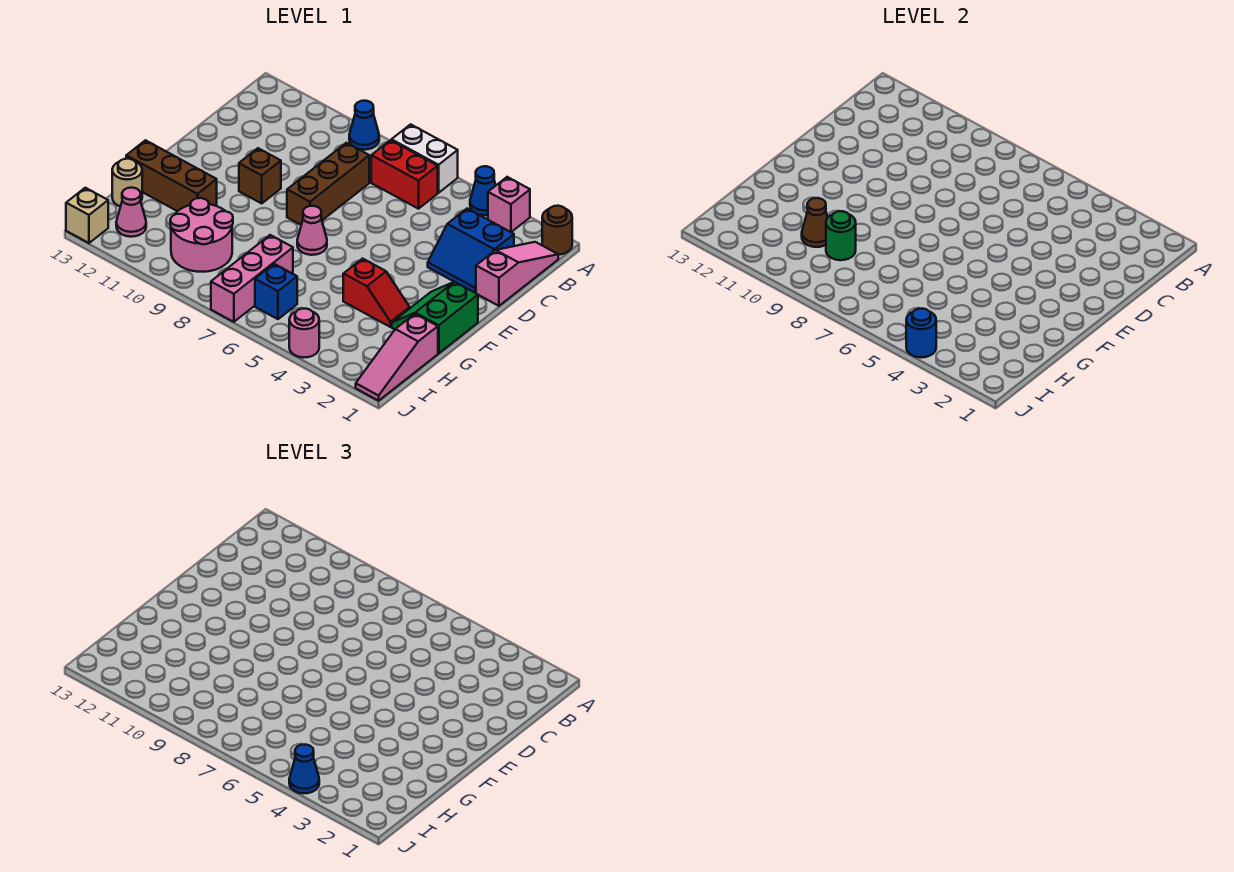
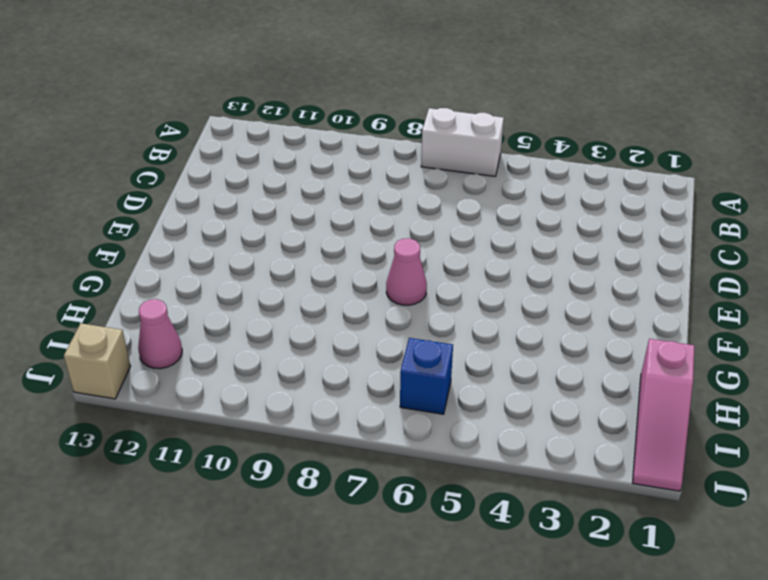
none -> brown 1x1 round brick [542,206,572,255]
none -> pink 1x1 brick [488,177,530,232]
none -> blue 1x1 cone [470,166,496,215]

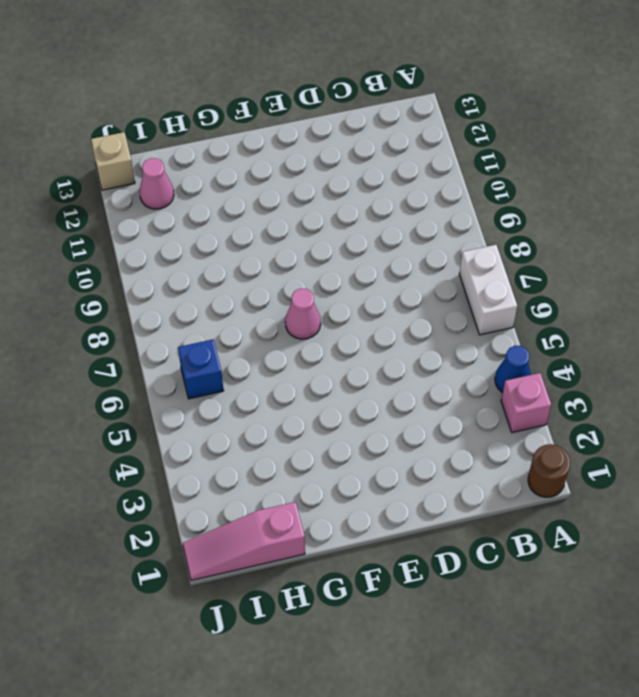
none -> blue 1x1 cone [349,101,379,150]
none -> pink 1x3 slope [476,242,558,306]
none -> red 1x2 brick [371,140,438,209]

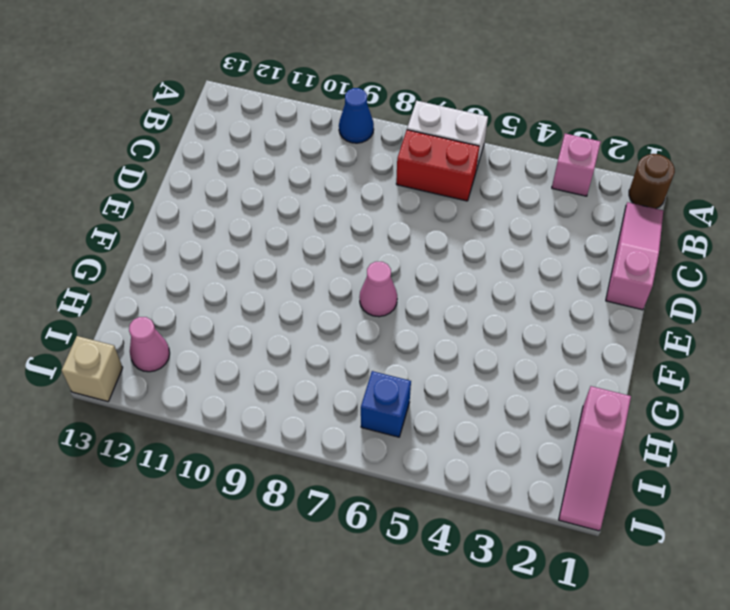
none -> blue 1x1 cone [470,166,496,215]
none -> blue 2x2 slope [428,209,514,293]
none -> brown 1x3 brick [287,143,369,225]

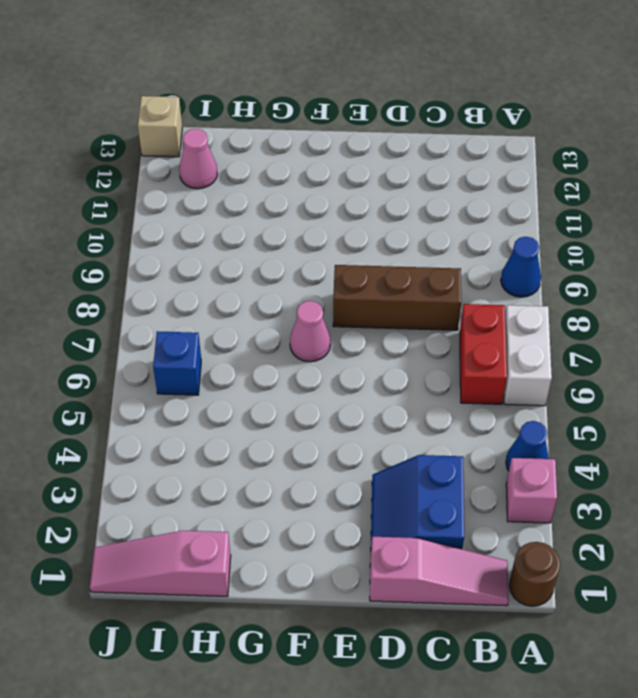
none -> brown 1x1 brick [239,148,281,203]
none -> green 2x2 slope [392,282,478,353]
none -> red 1x2 slope [343,259,410,327]

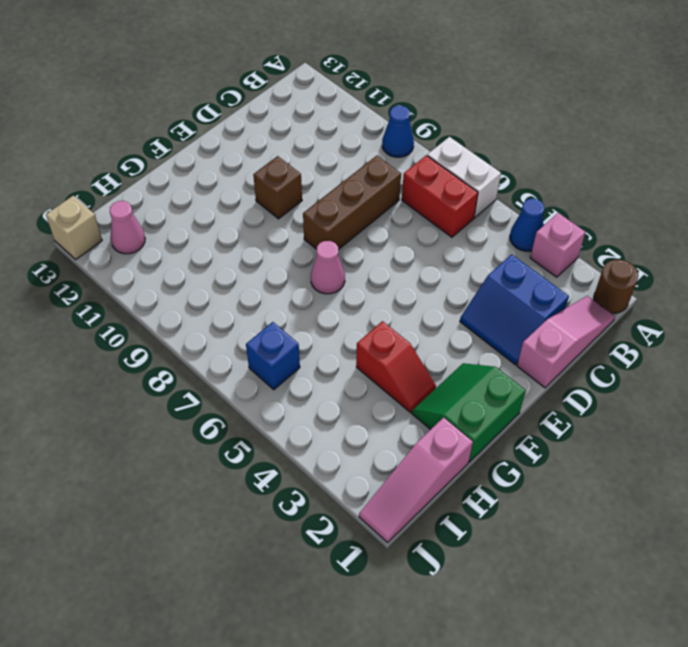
none -> brown 1x3 brick [126,140,217,211]
none -> pink 1x3 brick [211,235,293,322]
none -> pink 2x2 round brick [170,198,233,272]

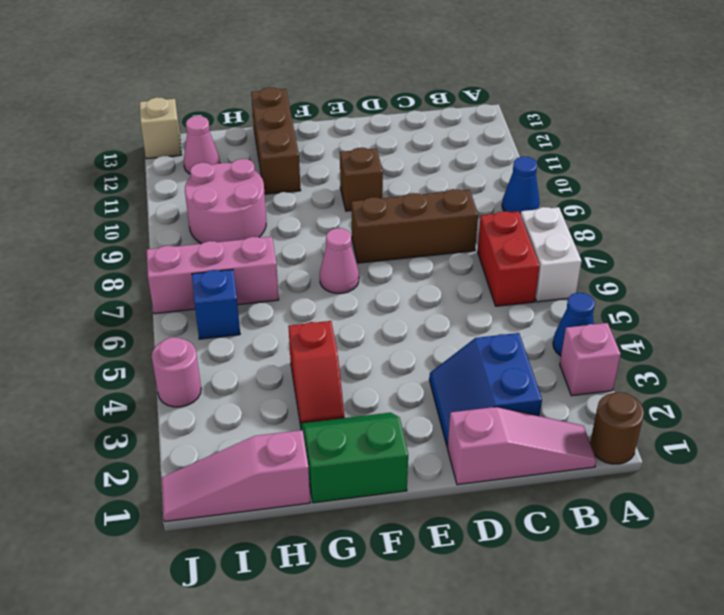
none -> tan 1x1 round brick [112,159,142,207]
none -> green 1x1 round brick [826,211,856,260]
none -> brown 1x1 cone [802,198,828,247]

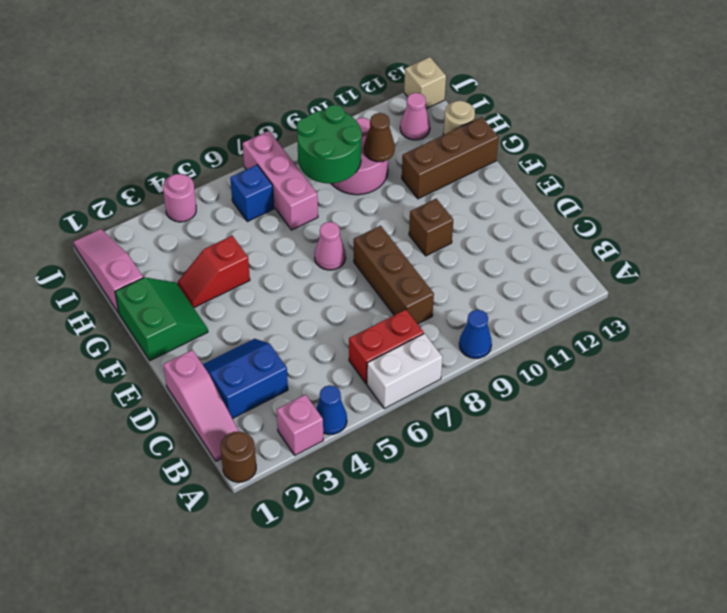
green 2x2 round brick [297,105,362,183] -> green 1x1 round brick [826,211,856,260]
none -> blue 1x1 round brick [906,308,936,357]
none -> blue 1x1 cone [289,744,319,793]

